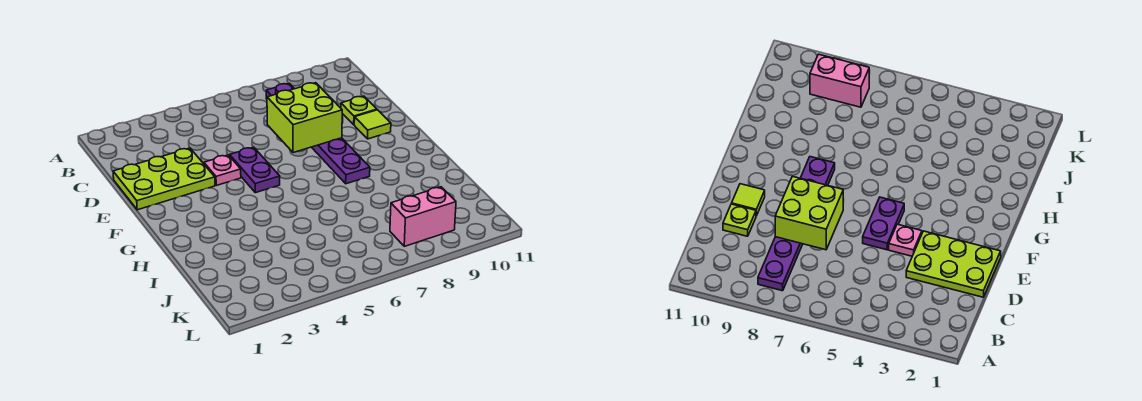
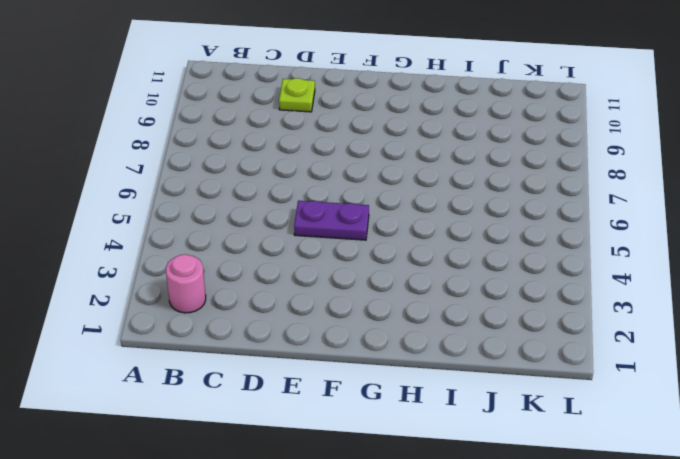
pink 1x1 round brick [166,254,206,313] -> none
none -> purple 1x6 plate [266,83,370,184]
none -> lime 2x3 plate [113,148,215,210]

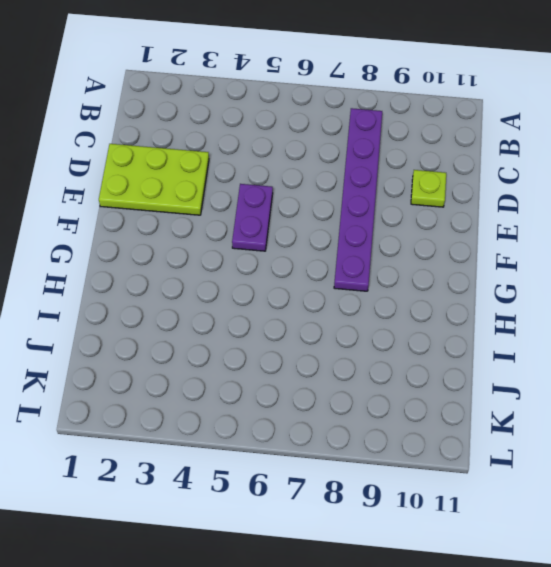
none -> pink 1x1 plate [204,155,241,185]
none -> lime 1x1 tile [354,110,391,139]

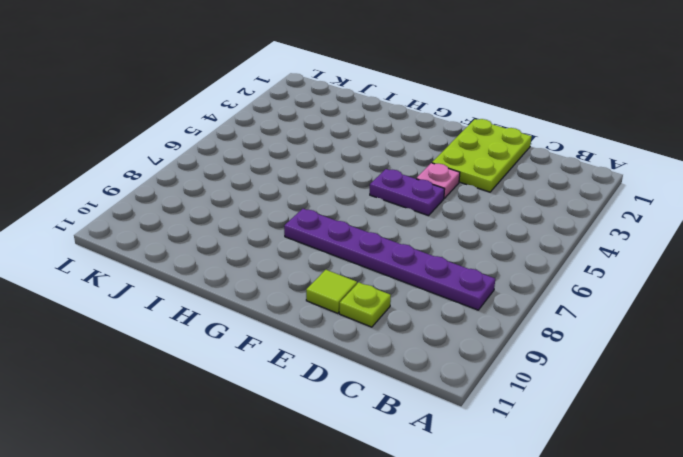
none -> pink 1x2 brick [390,187,456,246]
none -> lime 2x2 brick [267,83,342,153]

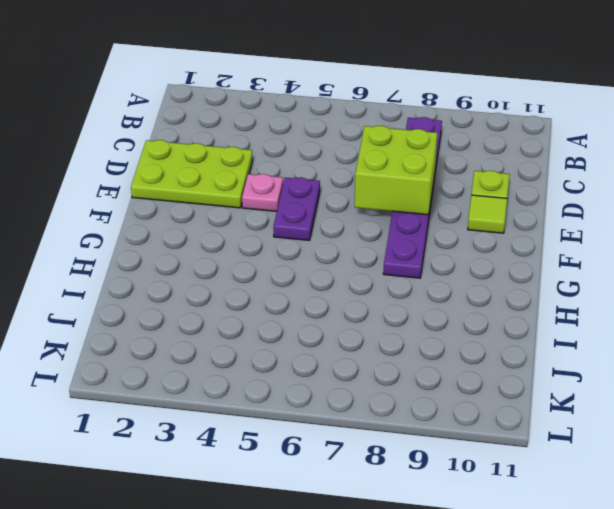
none -> pink 1x2 brick [390,187,456,246]

